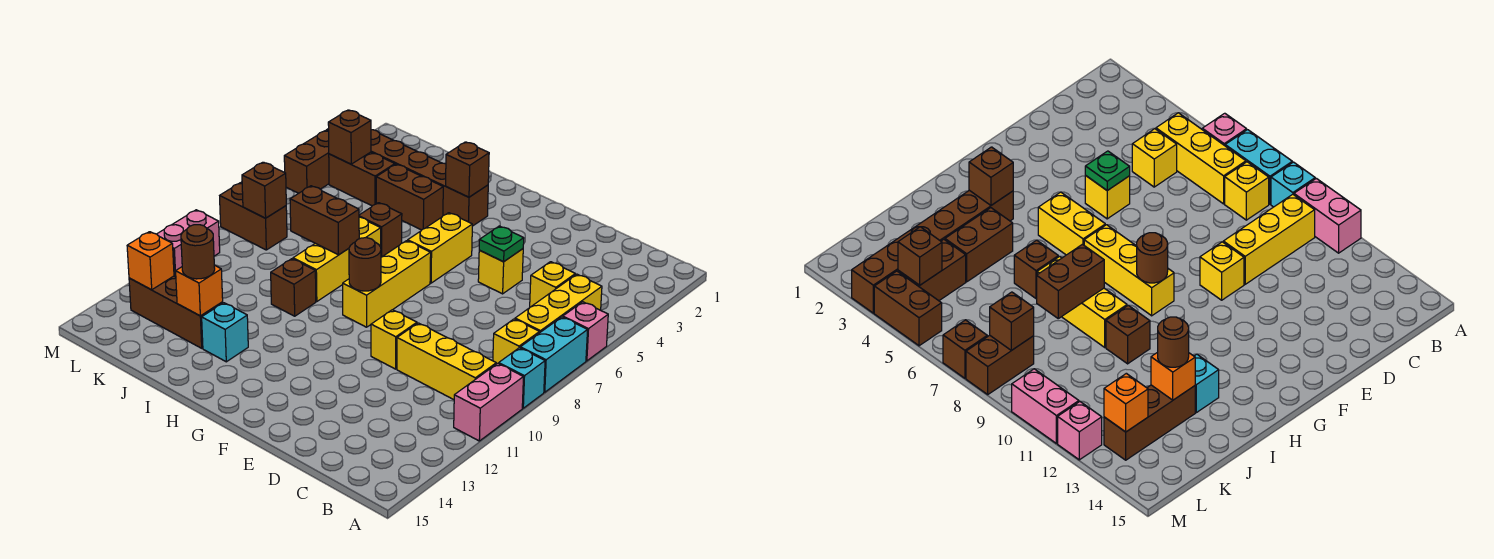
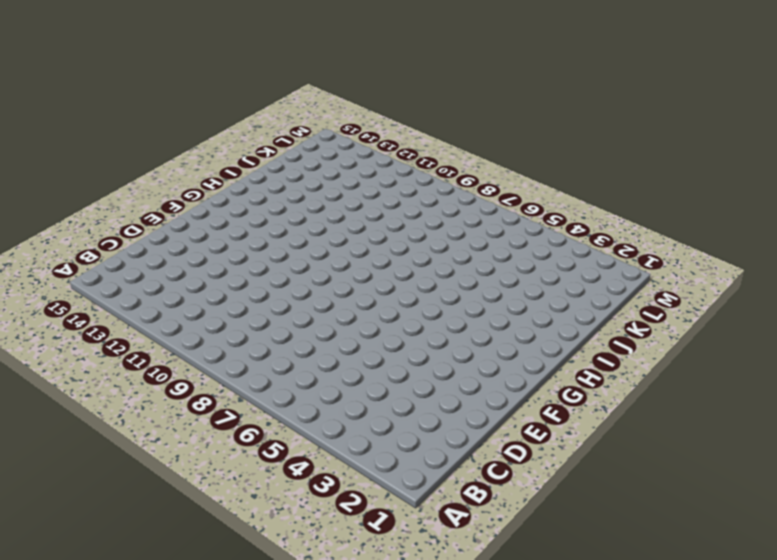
none -> pink 1x1 brick [563,302,608,361]
none -> cyan 1x2 brick [520,317,588,392]
none -> cyan 1x1 brick [499,348,545,408]
none -> pink 1x2 brick [454,363,523,441]

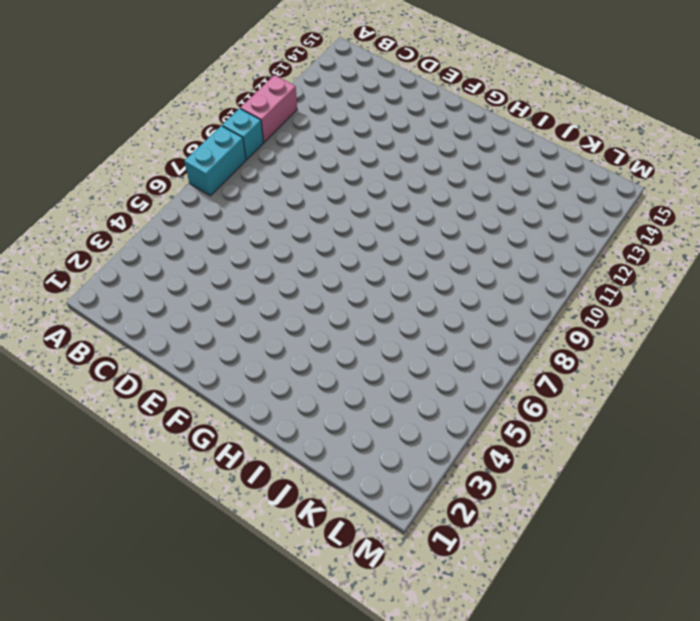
none -> pink 1x1 brick [563,302,608,361]
none -> yellow 1x3 brick [515,274,602,333]
none -> yellow 1x1 brick [493,319,539,364]
none -> yellow 1x3 brick [397,323,496,400]

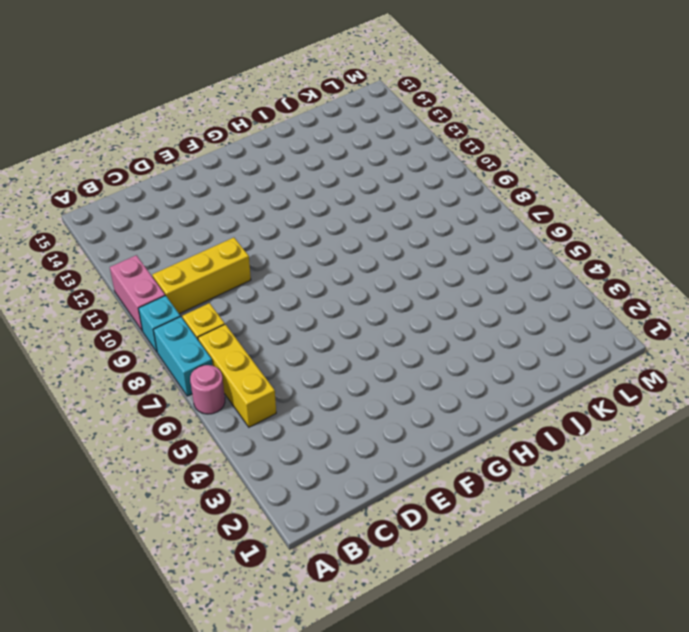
pink 1x1 round brick [190,365,225,414] -> pink 1x1 brick [563,302,608,361]
none -> yellow 1x1 brick [530,262,575,307]
none -> yellow 1x1 brick [478,249,523,294]
none -> yellow 1x1 brick [371,310,417,369]
none -> yellow 1x2 brick [408,213,472,283]

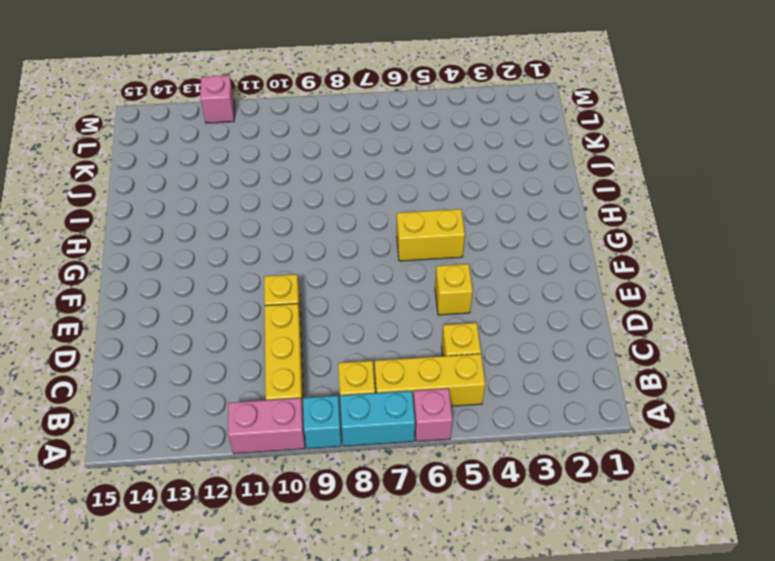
none -> yellow 1x3 brick [343,241,431,327]
none -> brown 1x6 brick [326,128,488,226]
none -> brown 1x2 brick [376,164,443,230]
none -> brown 1x1 brick [359,203,402,257]

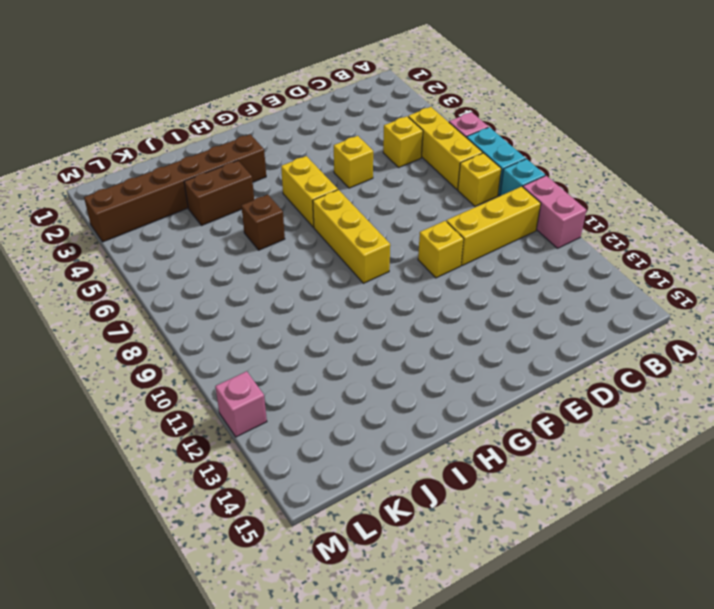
none -> yellow 1x3 brick [293,217,381,302]
none -> brown 1x1 brick [271,259,316,316]
none -> cyan 1x1 brick [202,303,248,362]
none -> brown 1x3 brick [129,276,223,348]

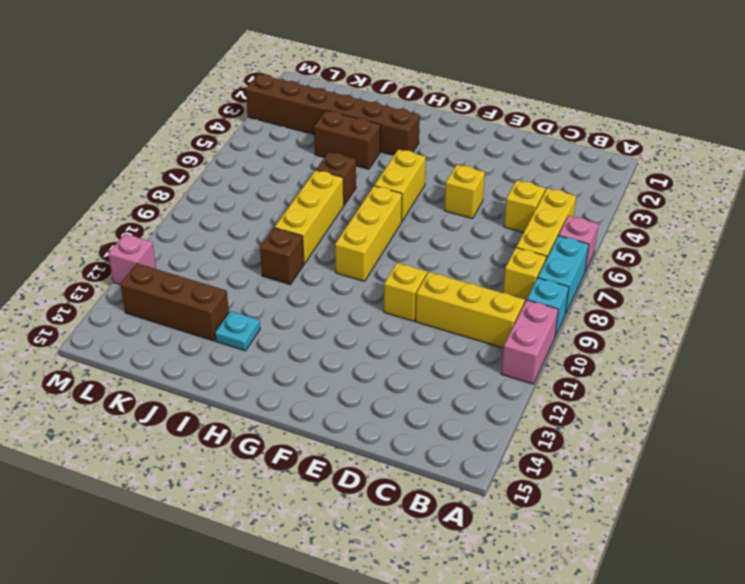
cyan 1x1 plate [215,311,260,351] -> cyan 1x1 brick [202,303,248,362]
none -> brown 1x2 brick [329,152,395,206]
none -> brown 1x2 brick [220,183,287,250]
none -> brown 1x2 brick [284,131,329,193]
none -> brown 1x1 brick [943,320,987,378]

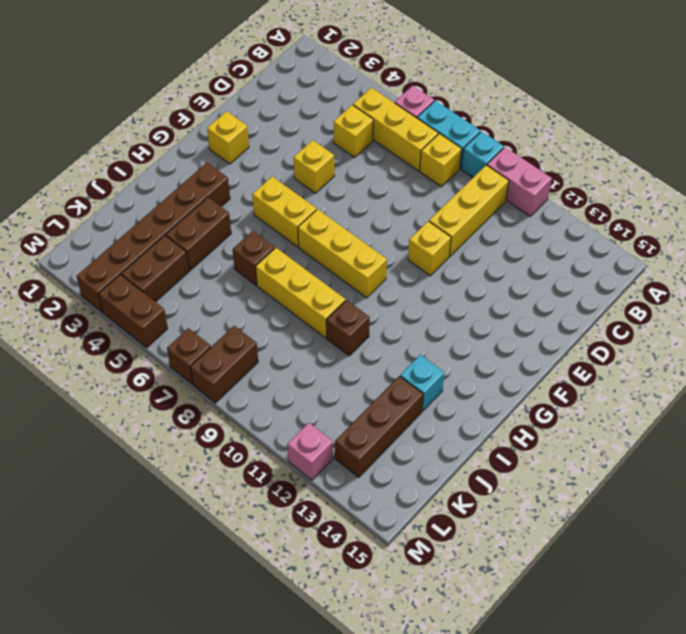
yellow 1x1 brick [207,111,249,164] -> none
none -> pink 1x2 brick [157,210,220,277]
none -> green 1x1 plate [479,226,524,262]
none -> brown 1x1 round brick [349,238,381,291]
none -> brown 1x1 brick [446,142,489,197]

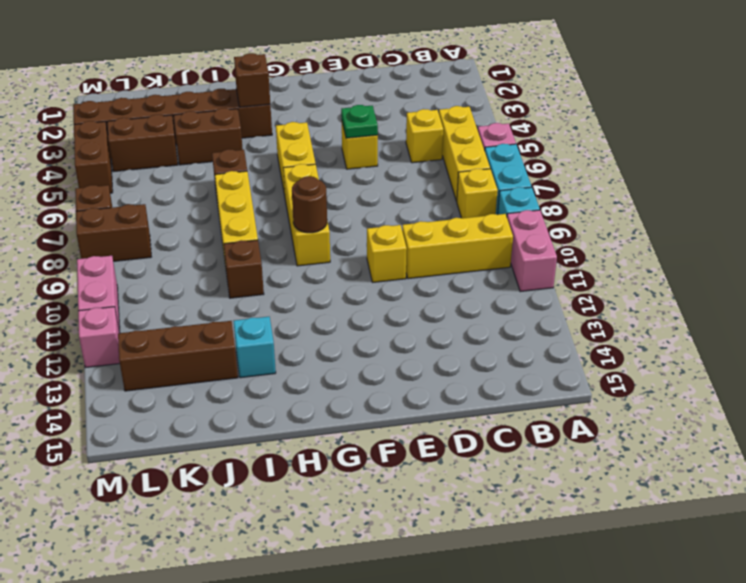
none -> brown 1x2 brick [290,186,359,255]
none -> orange 1x1 brick [176,265,223,316]
none -> brown 1x1 brick [328,110,371,164]
none -> brown 1x1 brick [242,162,286,218]

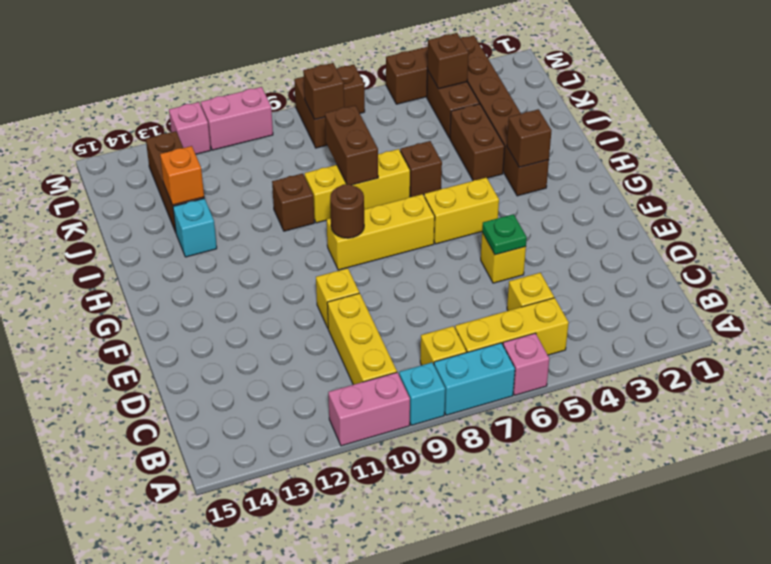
none -> orange 1x1 brick [127,232,174,290]
none -> brown 1x1 round brick [181,225,215,279]

